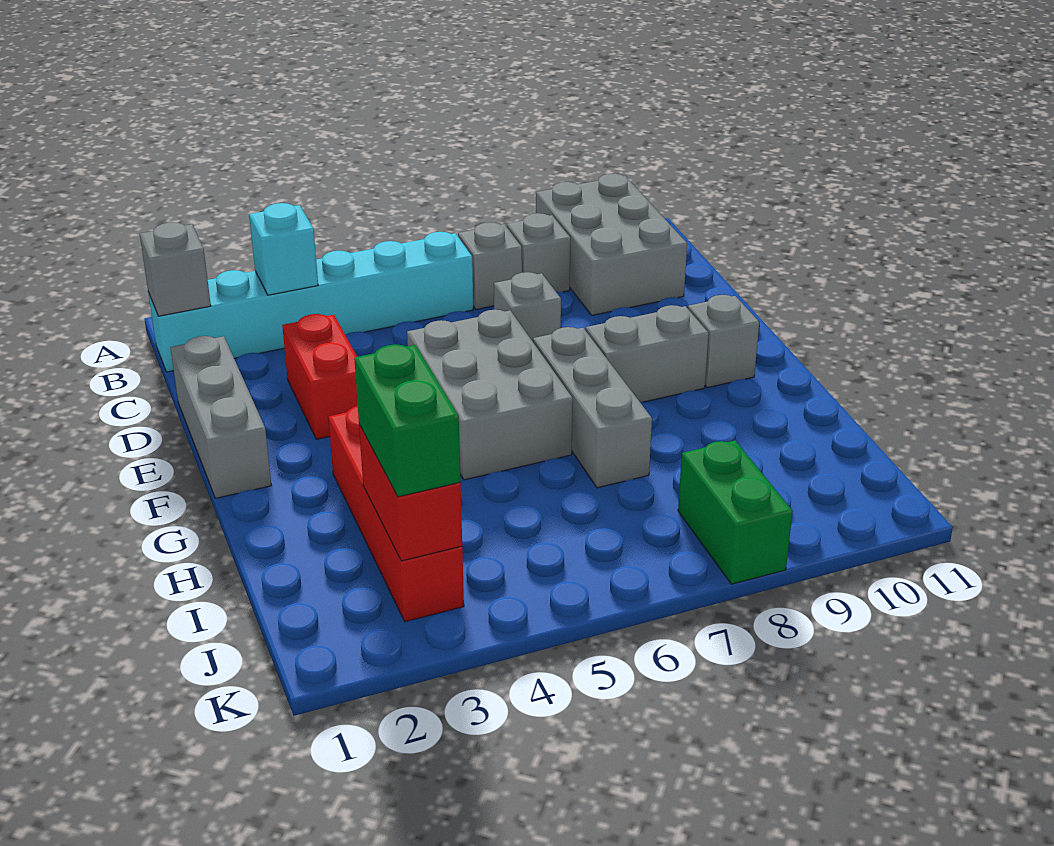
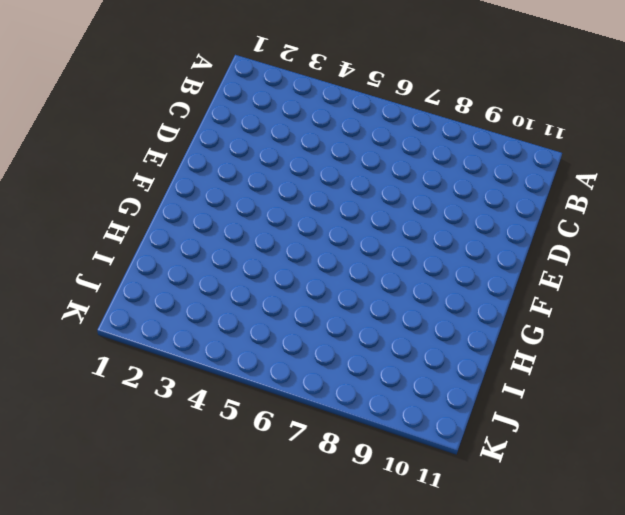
none -> grey 2x3 brick [536,174,687,315]
none -> cyan 1x6 brick [148,232,473,372]
none -> grey 1x1 brick [458,222,522,309]

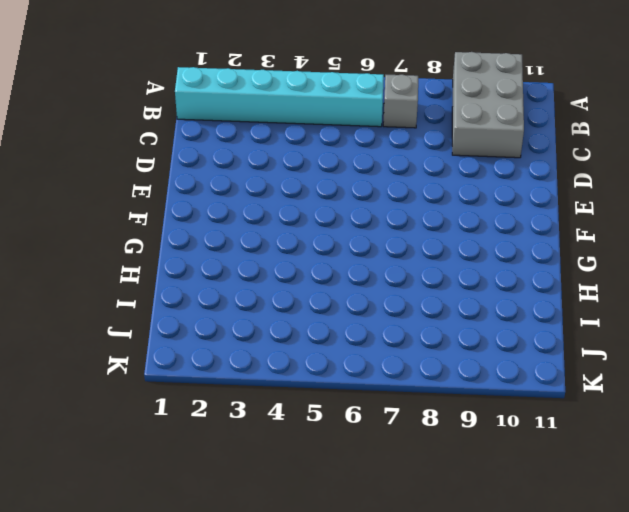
none -> grey 1x1 brick [507,213,570,292]
none -> grey 1x3 brick [170,336,271,498]
none -> red 1x2 brick [282,314,358,439]

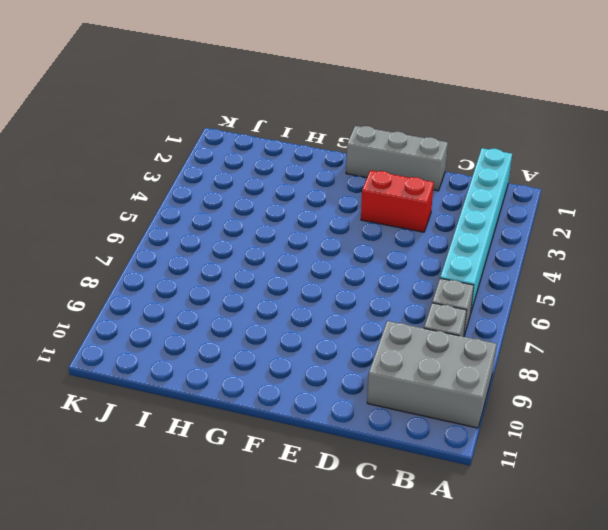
none -> grey 1x1 brick [494,272,561,341]
none -> grey 2x3 brick [407,310,573,480]
none -> grey 1x3 brick [533,327,652,488]

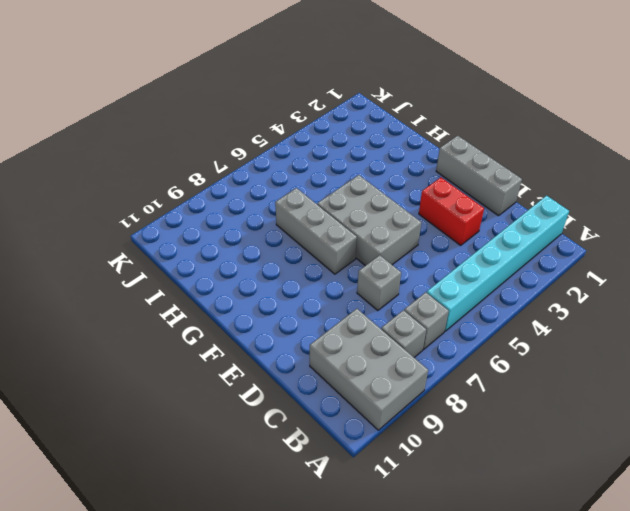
none -> grey 1x2 brick [586,305,709,402]
none -> grey 1x1 brick [688,295,759,388]
none -> red 1x4 brick [328,406,464,622]

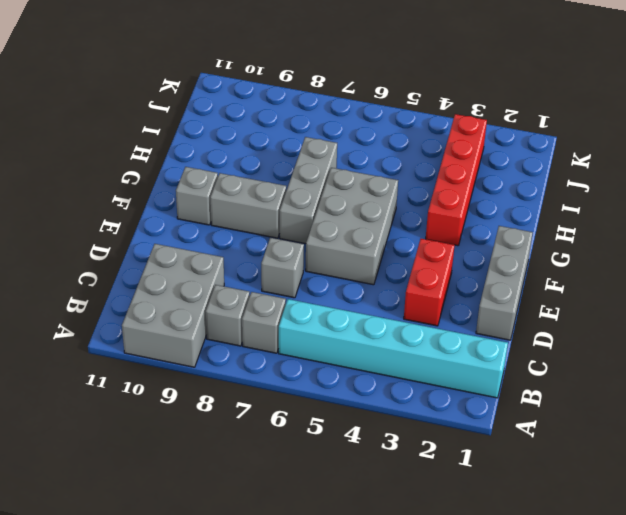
none -> green 1x2 brick [678,440,793,584]
none -> grey 1x1 brick [140,222,211,316]
none -> cyan 1x1 brick [249,203,318,295]

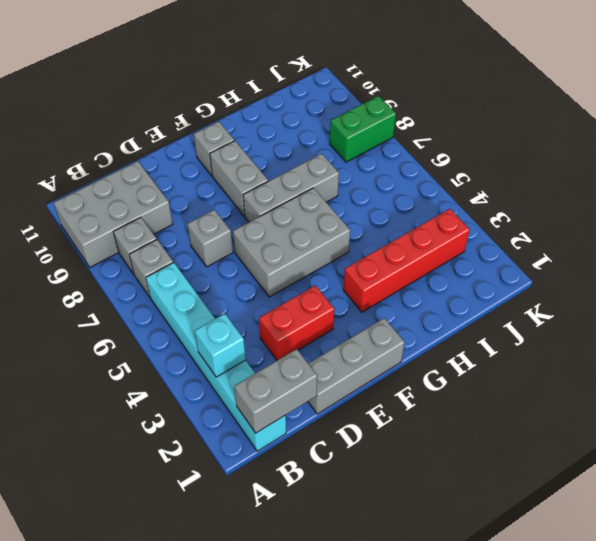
grey 1x2 brick [234,349,317,433] -> grey 1x1 brick [140,222,211,316]
none -> red 1x2 brick [359,424,462,561]
none -> green 1x2 brick [354,344,461,497]

